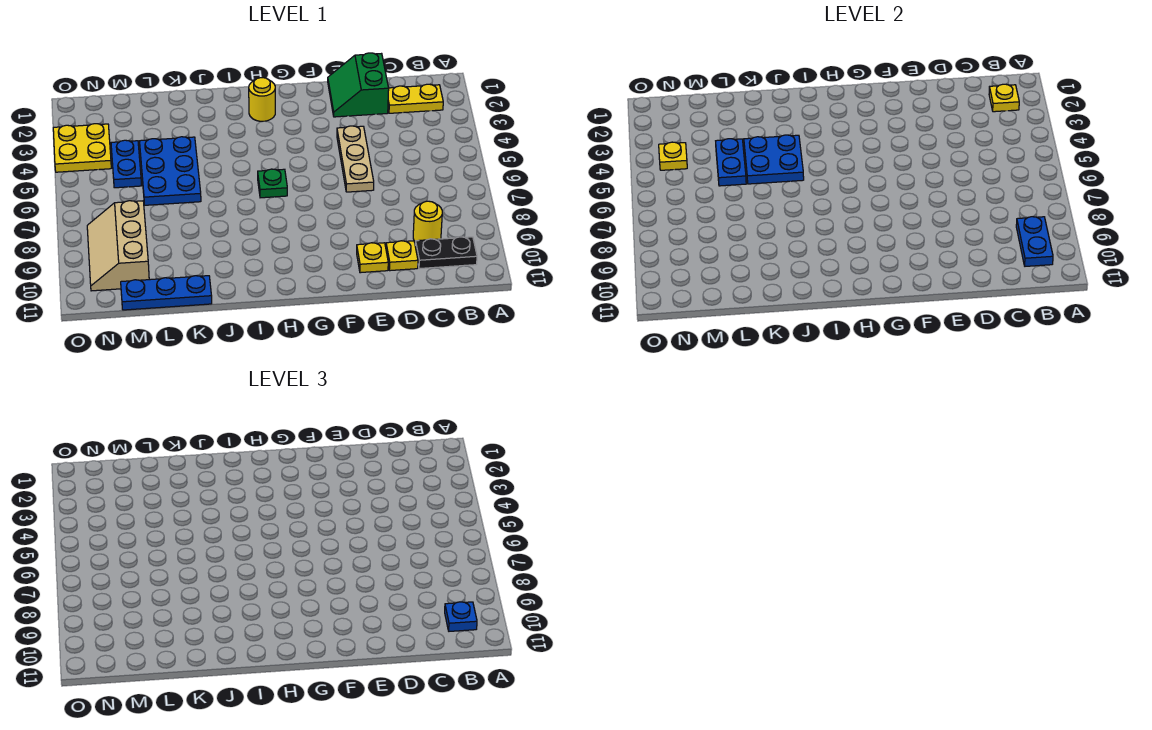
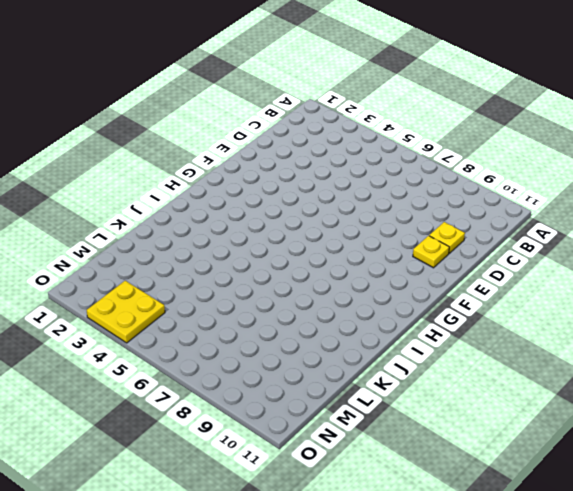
none -> yellow 1x2 plate [388,84,443,113]
none -> black 1x2 plate [415,237,477,269]
none -> yellow 1x1 round brick [413,201,442,242]

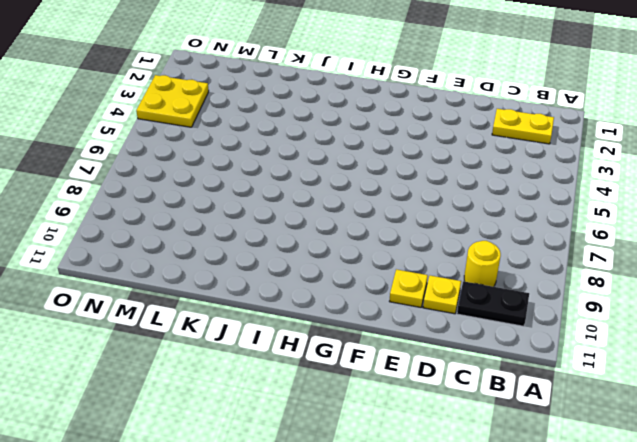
none -> green 2x2 slope [328,53,389,117]
none -> tan 1x3 plate [337,126,374,192]
none -> yellow 1x1 round brick [249,78,275,121]

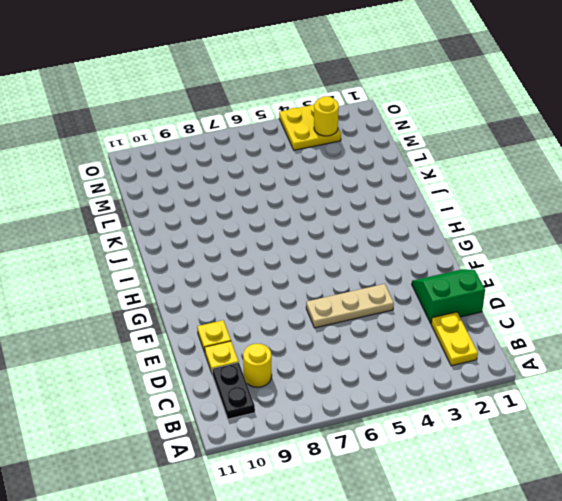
yellow 1x1 round brick [314,96,339,136] -> yellow 1x1 round brick moved to [249,78,275,121]
none -> green 1x1 plate [258,169,287,198]
none -> blue 2x3 plate [140,137,201,205]
none -> blue 1x3 plate [121,276,212,310]

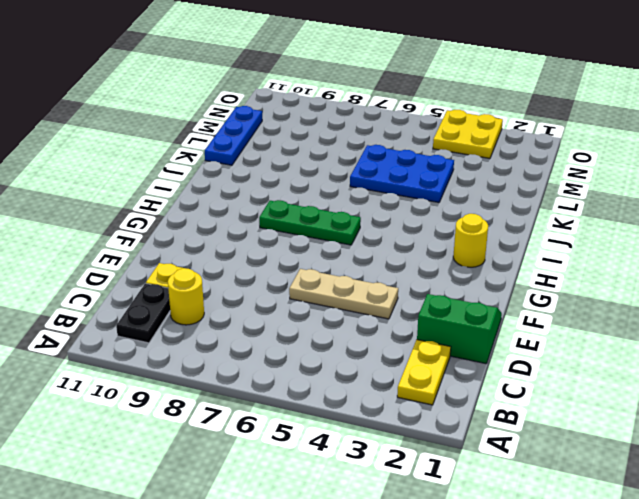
green 1x3 plate [259,200,361,245] -> green 1x1 plate [258,169,287,198]
none -> yellow 1x1 plate [357,243,388,273]
none -> blue 1x2 plate [111,140,142,188]
none -> tan 2x3 slope [87,201,149,291]

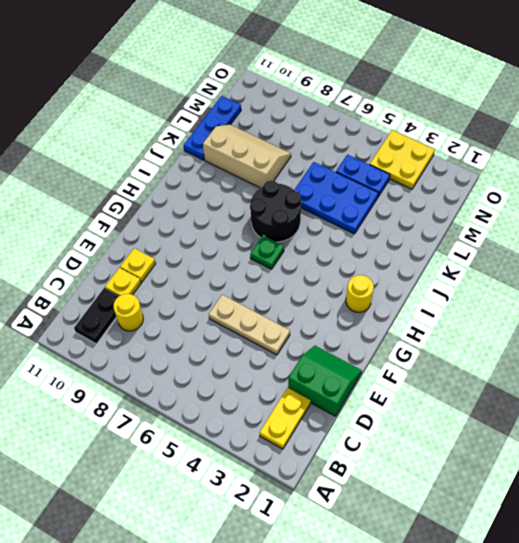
black 2x2 round brick [250,180,301,242] -> none
tan 2x3 slope [203,124,291,188] -> tan 2x3 slope moved to [87,201,149,291]
none -> yellow 1x1 plate [989,84,1019,112]
none -> blue 1x2 plate [1016,217,1053,266]
none -> blue 2x2 plate [744,135,804,184]

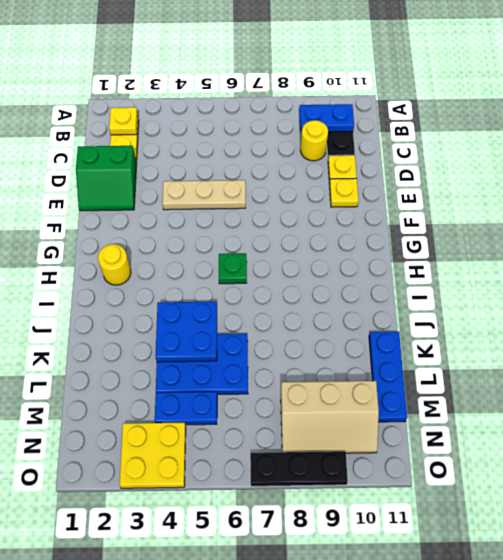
black 1x3 plate [250,451,348,486] -> none
none -> blue 1x2 plate [716,139,746,186]
none -> yellow 1x1 plate [659,142,687,170]
none -> blue 1x1 plate [445,602,477,631]

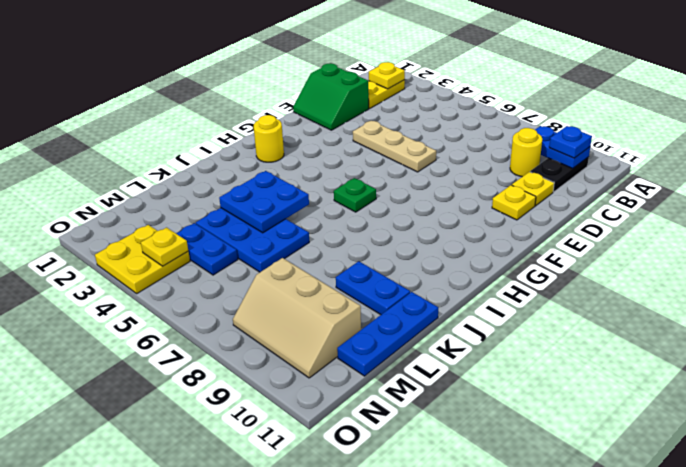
blue 1x2 plate [336,261,410,315] -> blue 1x2 plate moved to [716,139,746,186]

